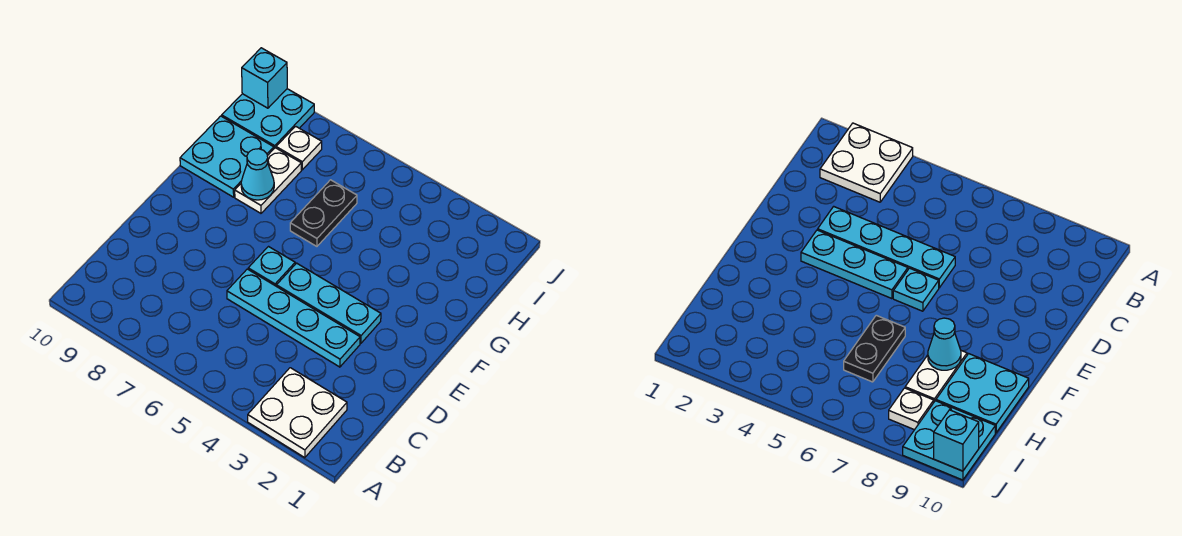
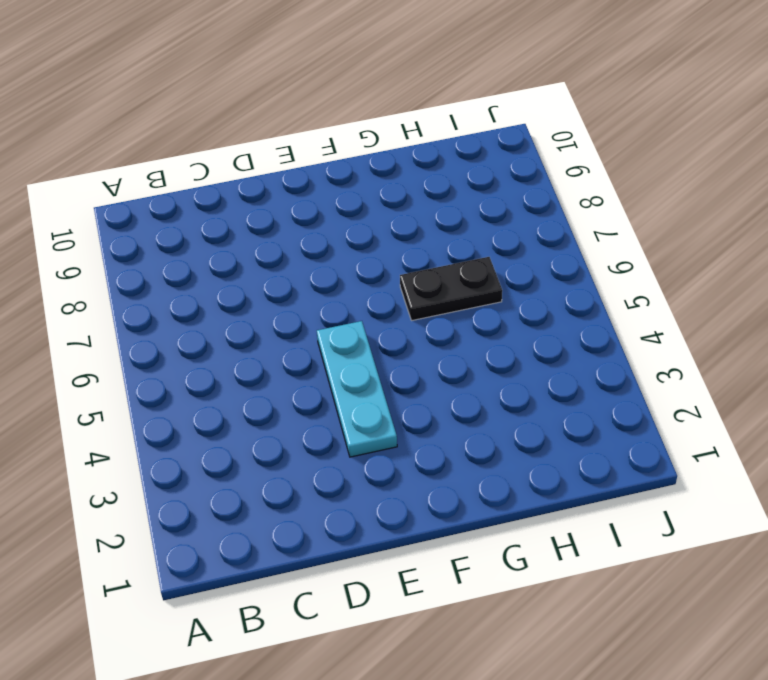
none -> white 2x2 plate [248,368,347,458]
none -> cyan 1x4 plate [227,269,360,367]

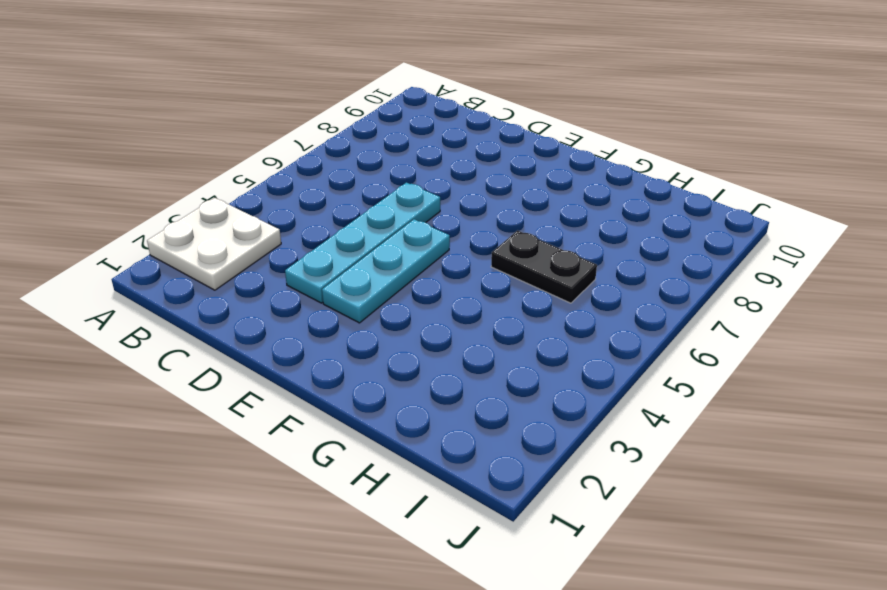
none -> cyan 1x1 plate [248,247,295,286]
none -> white 1x2 plate [235,148,301,213]

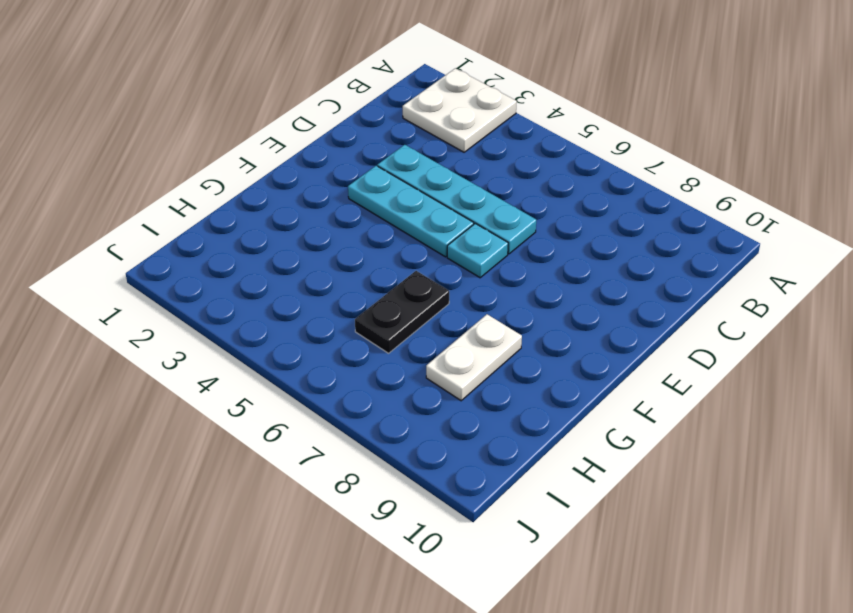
none -> cyan 2x2 plate [180,116,274,197]
none -> white 1x1 plate [276,126,322,170]

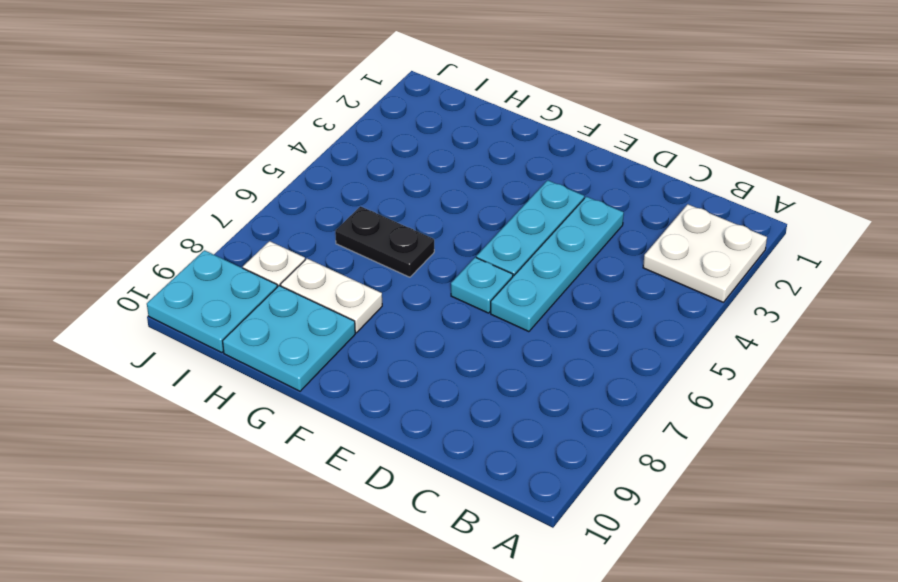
none -> cyan 1x1 cone [241,149,274,200]
none -> cyan 1x1 brick [242,48,287,108]

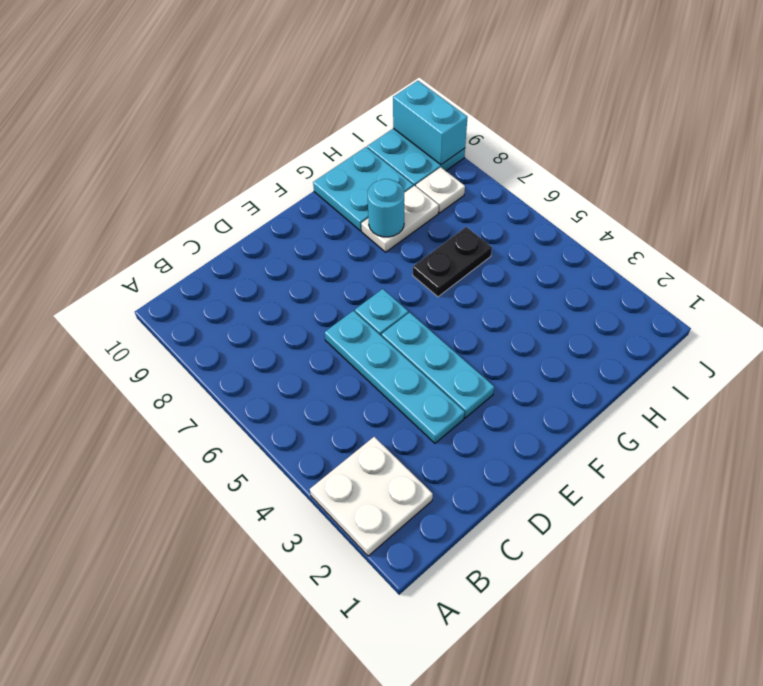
cyan 1x1 round brick [368,179,404,237] -> cyan 1x1 cone [241,149,274,200]
cyan 1x2 brick [393,81,467,165] -> cyan 1x1 brick [242,48,287,108]

